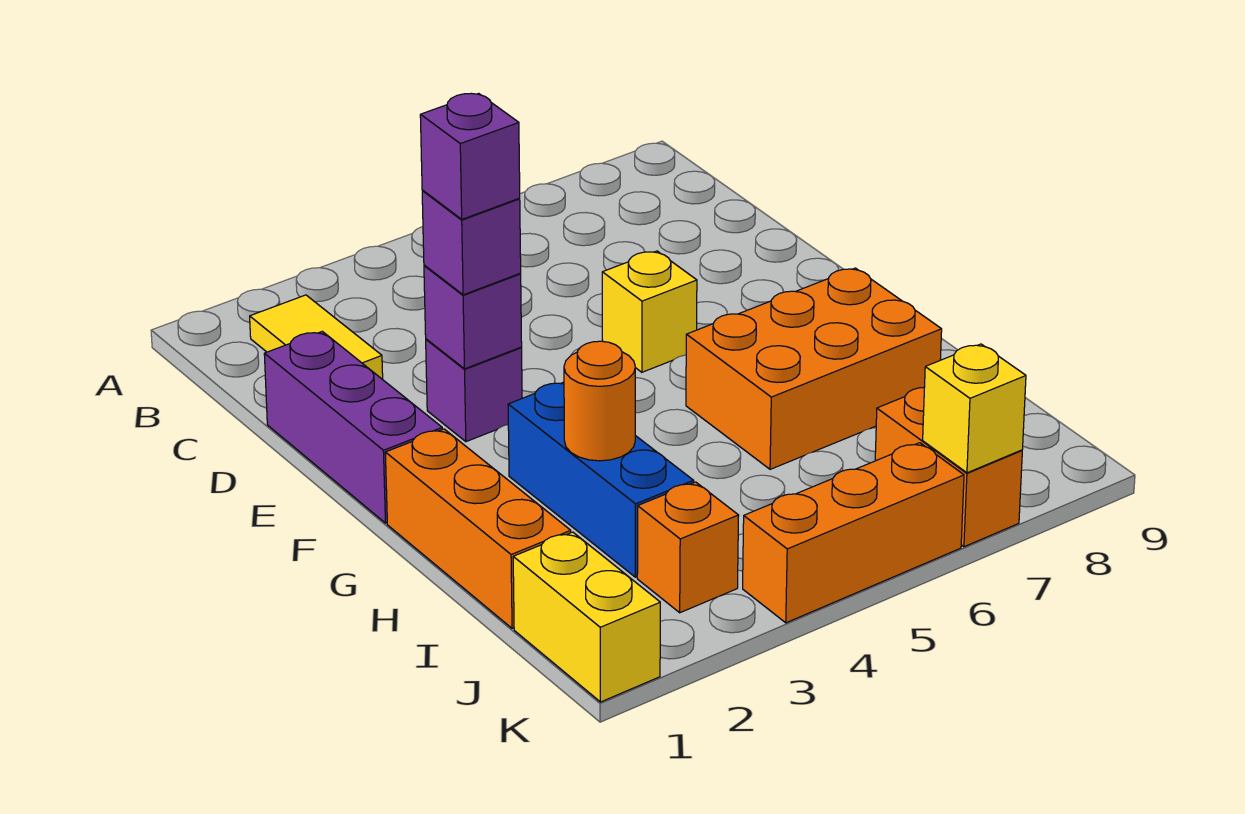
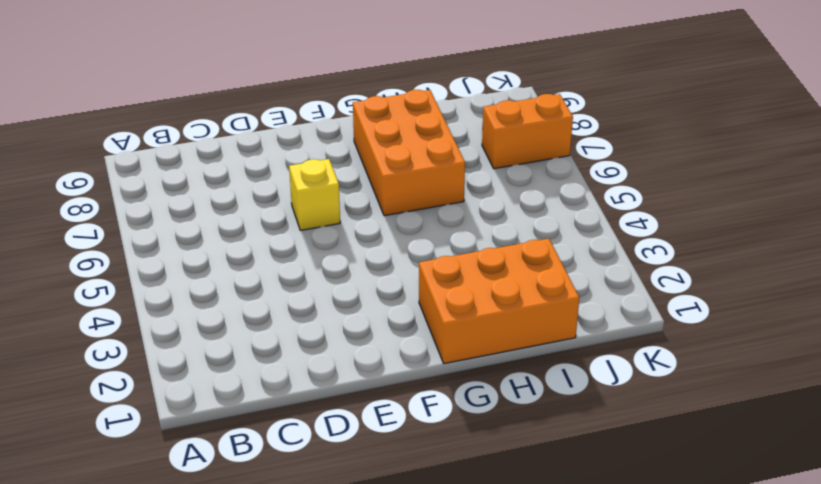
orange 2x3 brick [419,239,579,364] -> orange 1x3 brick [385,429,571,629]
none -> yellow 1x2 tile [250,295,383,379]
none -> purple 1x3 brick [264,331,442,523]
none -> purple 1x1 brick [426,339,522,442]

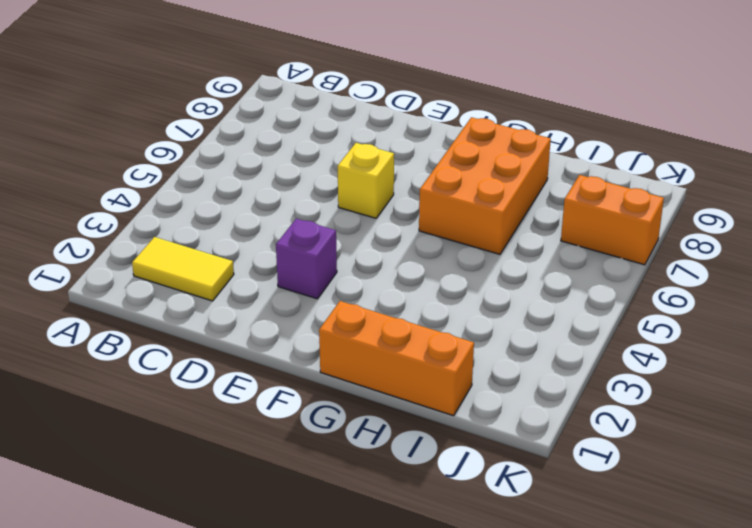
none -> purple 1x3 brick [264,331,442,523]
none -> blue 1x3 brick [508,382,694,577]
none -> yellow 1x2 brick [513,532,660,702]

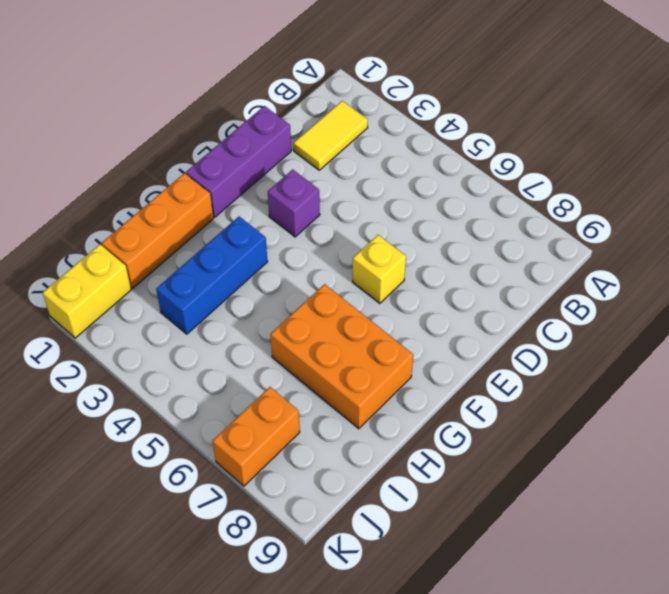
none -> orange 1x1 brick [637,482,739,613]
none -> orange 1x3 brick [743,443,964,623]
none -> purple 1x1 brick [424,265,522,369]

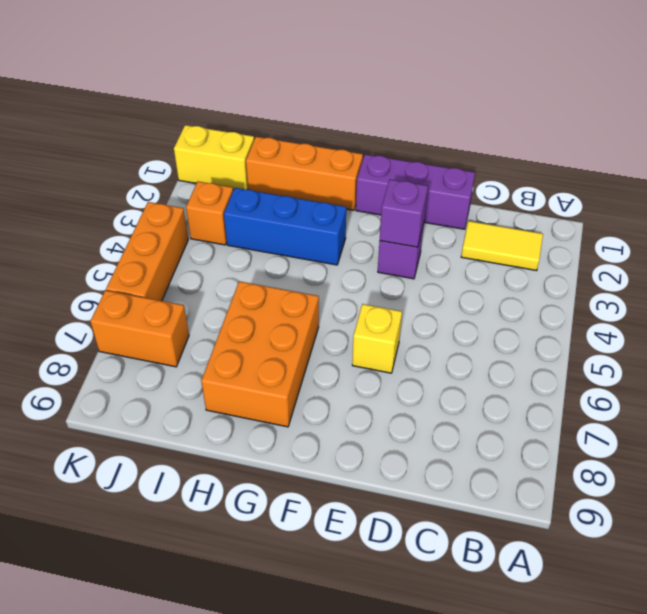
none -> orange 1x1 round brick [564,341,635,461]
none -> yellow 1x1 brick [923,344,1026,473]
none -> purple 1x1 brick [422,191,521,295]

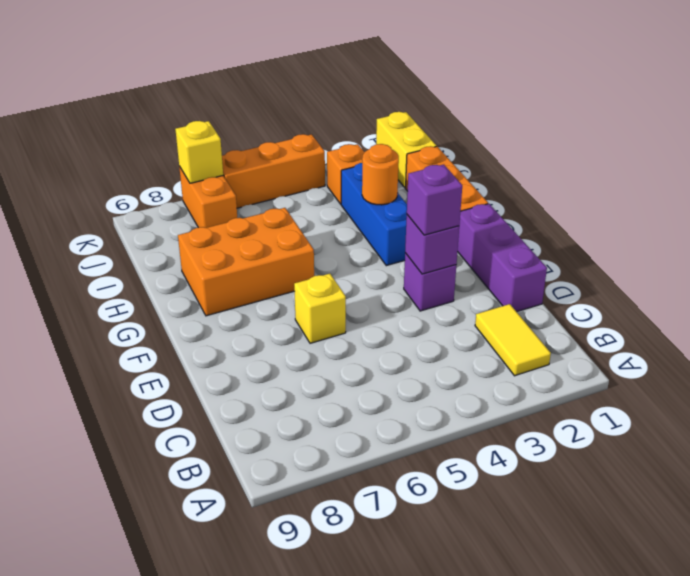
none -> purple 1x1 brick [420,93,520,219]

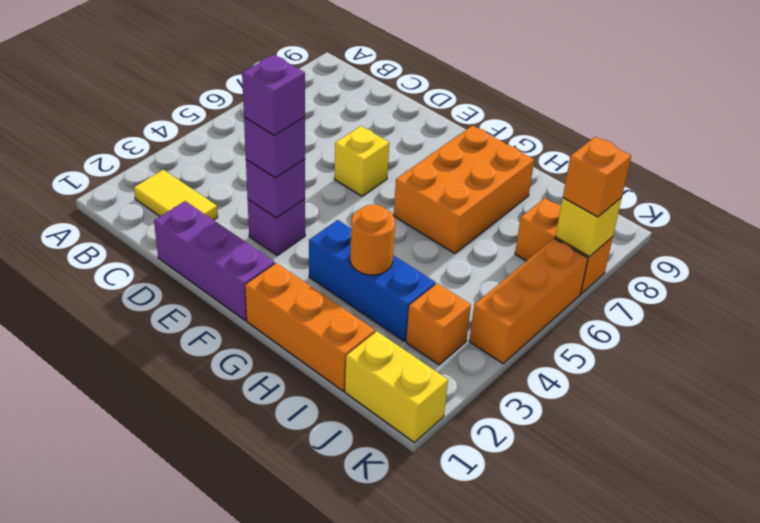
orange 1x1 brick [563,137,631,217] -> none

